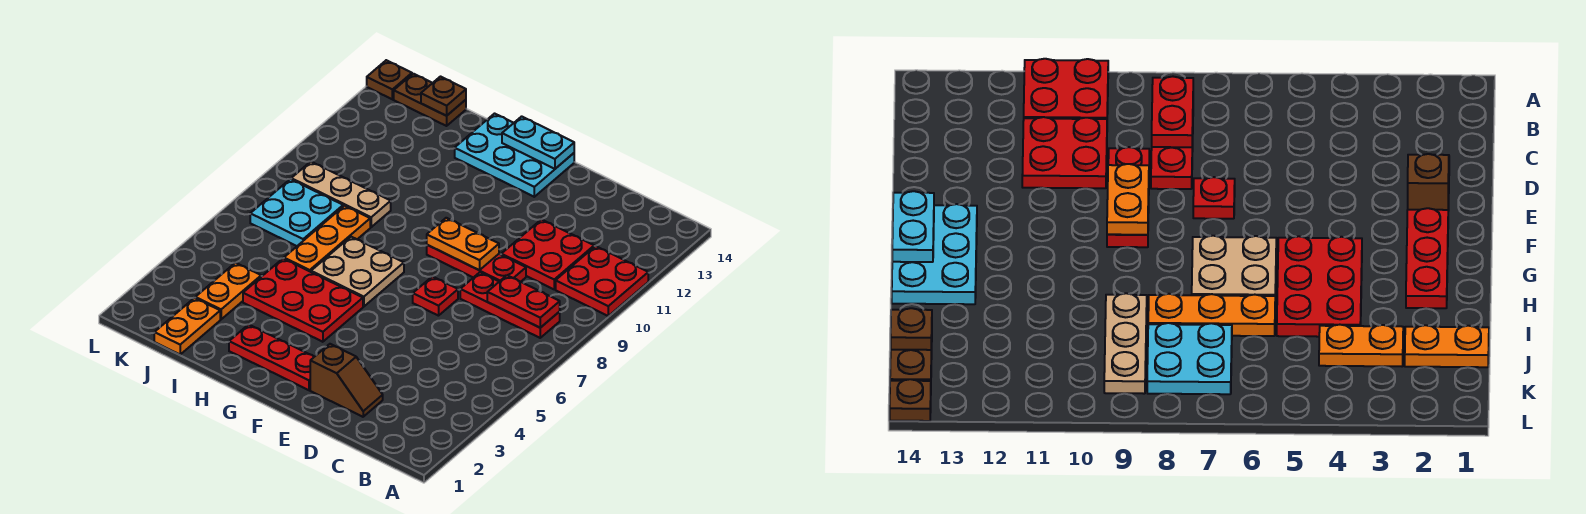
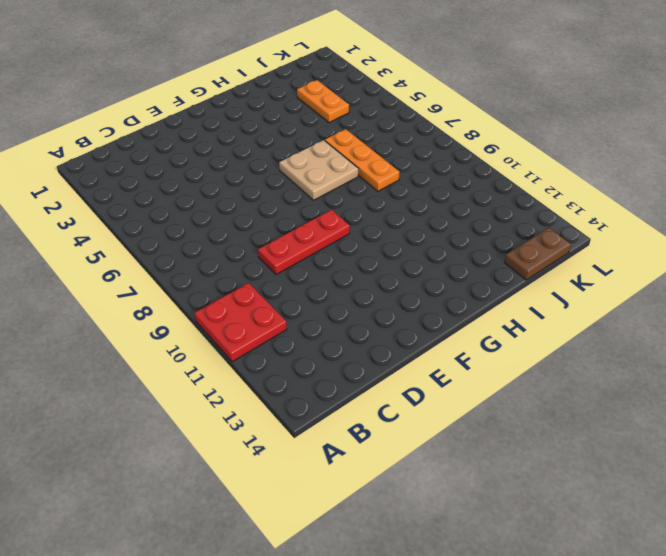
none -> red 1x3 plate [460,272,560,338]
none -> red 2x2 plate [501,219,594,289]
none -> brown 1x2 slope [310,344,383,417]

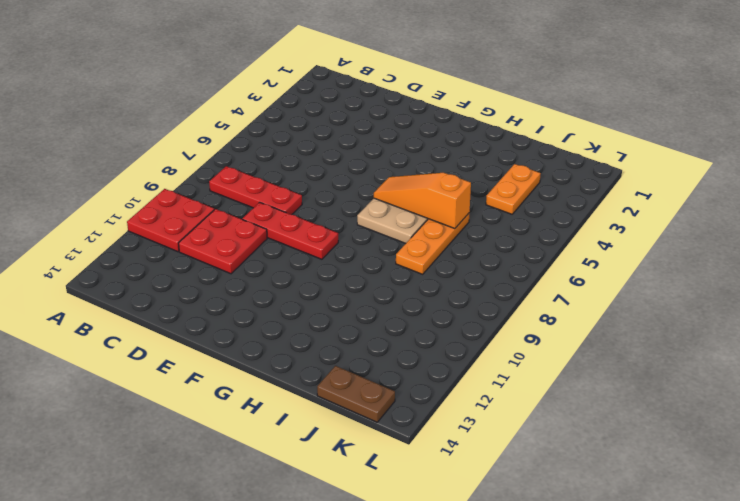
orange 1x3 slope [374,173,471,229] -> none
none -> brown 1x2 slope [310,344,383,417]
none -> red 1x1 plate [413,276,458,316]
none -> red 1x3 plate [229,324,314,390]

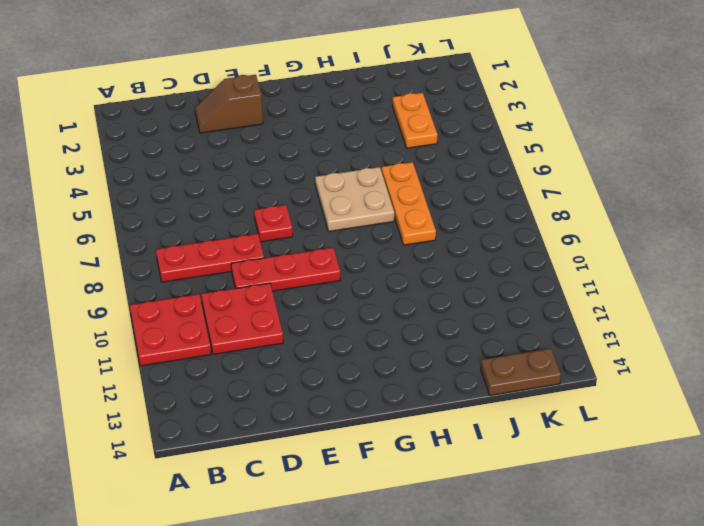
none -> red 1x3 plate [229,324,314,390]
none -> cyan 2x3 plate [455,114,574,197]
none -> red 2x3 plate [243,258,363,342]

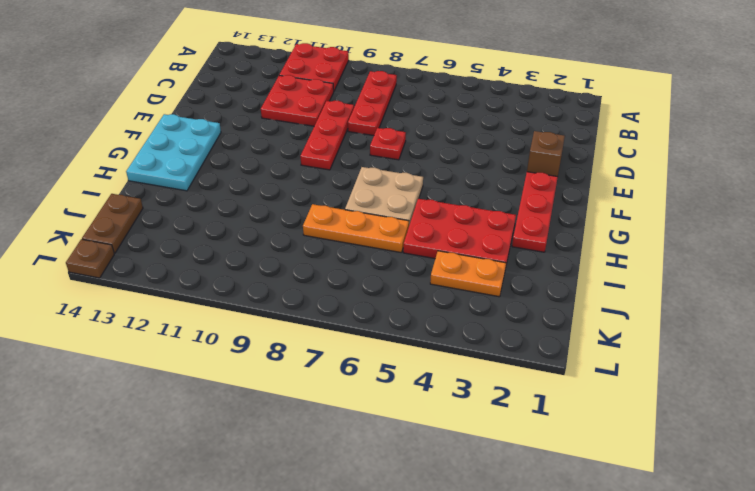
red 2x3 plate [403,199,516,264] -> red 2x3 plate turned to [243,258,363,342]
none -> tan 1x3 plate [291,162,391,227]
none -> orange 1x2 plate [154,298,220,354]
none -> cyan 2x2 plate [250,179,343,246]

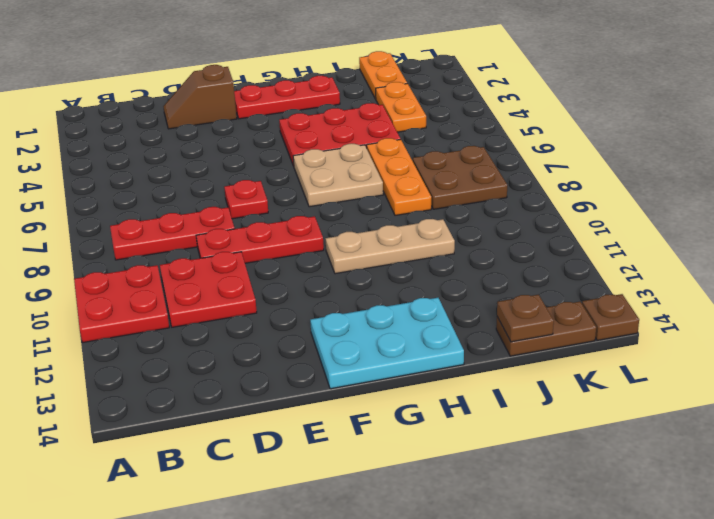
tan 1x3 plate [326,219,455,274] -> tan 1x3 plate moved to [291,162,391,227]
brown 2x2 plate [413,146,507,209] -> cyan 2x2 plate [250,179,343,246]
none -> red 1x2 plate [487,275,560,328]
none -> orange 1x2 plate [427,218,499,270]
none -> cyan 1x2 plate [502,116,574,169]

